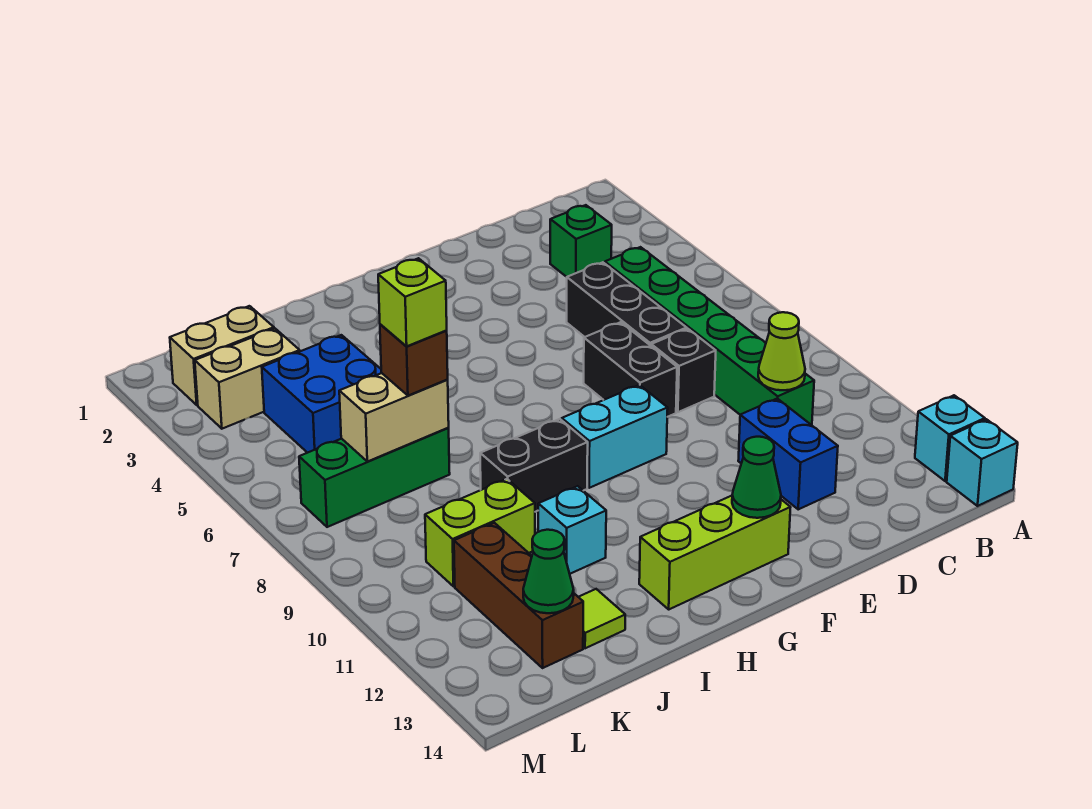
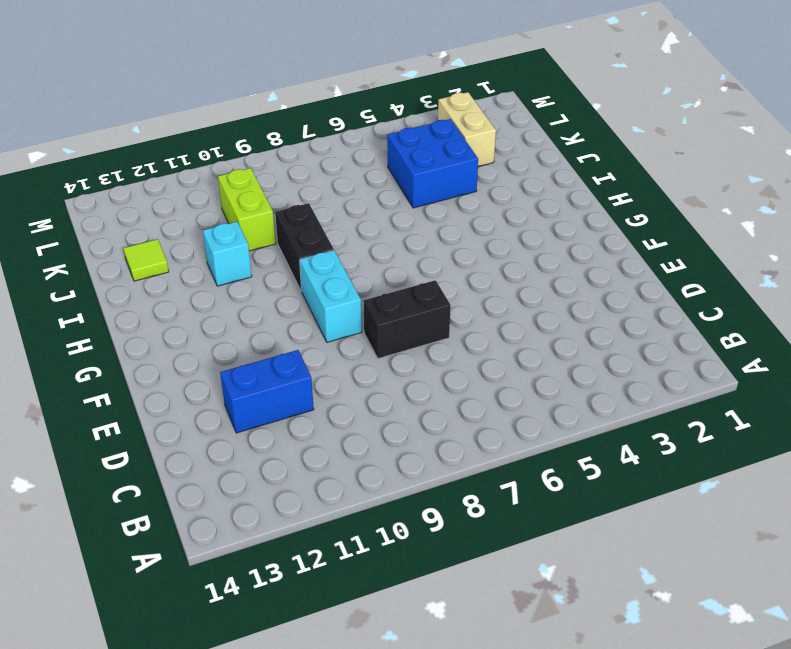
none -> cyan 1x1 brick [915,395,985,481]
none -> cyan 1x1 brick [947,419,1018,506]
none -> green 1x1 brick [550,205,612,277]

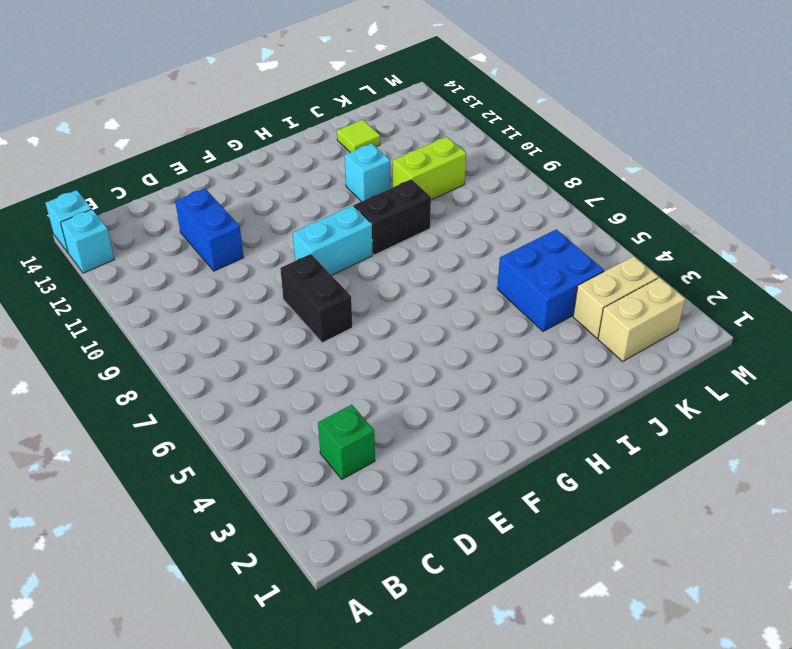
none -> green 1x6 brick [605,247,814,425]
none -> black 1x3 brick [567,262,687,346]
none -> black 1x1 brick [651,329,716,412]

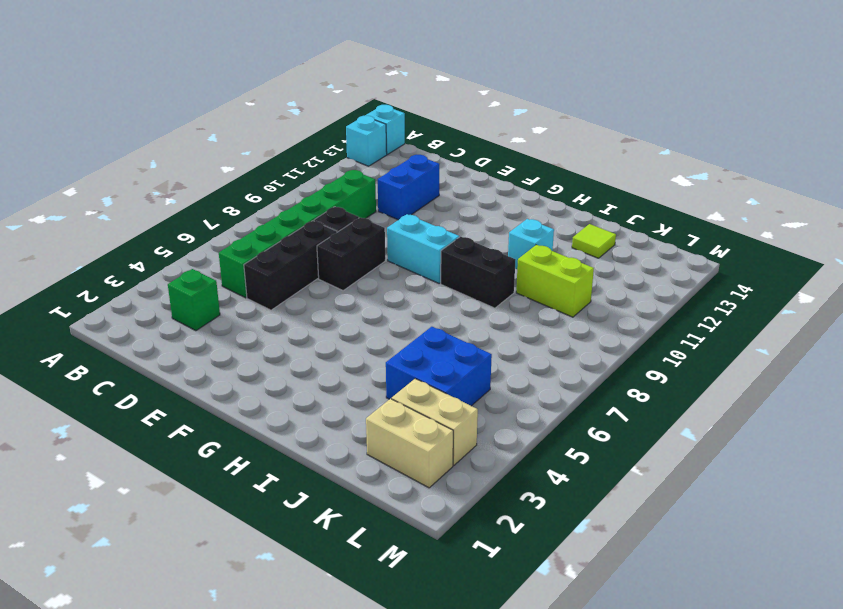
none -> lime 1x3 brick [639,496,791,609]
none -> green 1x3 brick [299,428,450,527]
none -> brown 1x3 brick [454,523,583,668]

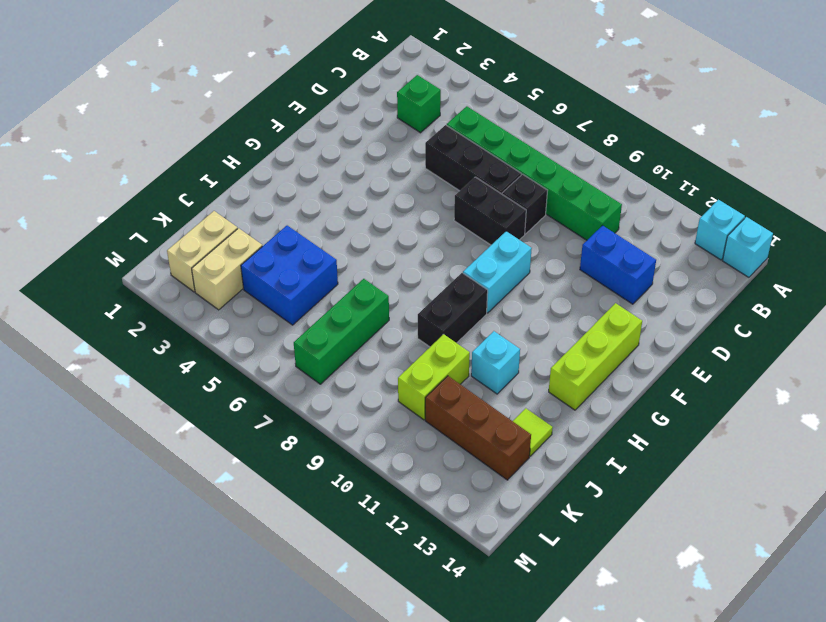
none -> lime 1x1 cone [758,312,805,390]
none -> green 1x1 cone [732,437,781,518]
none -> tan 1x2 brick [339,373,449,462]

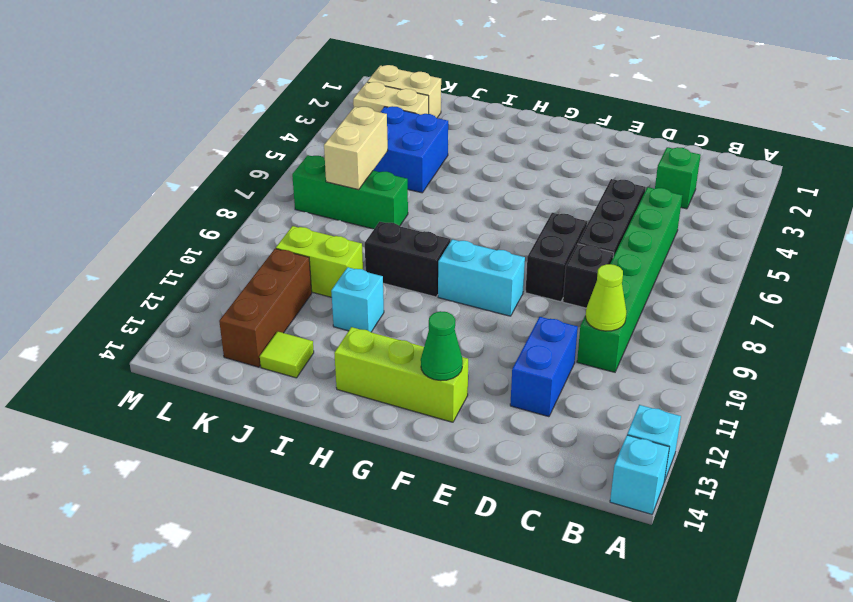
tan 1x2 brick [324,107,388,190] -> tan 1x2 brick turned to [339,373,449,462]
none -> green 1x1 cone [523,530,574,613]
none -> brown 1x1 brick [380,324,448,396]
none -> lime 1x1 brick [378,258,447,346]

